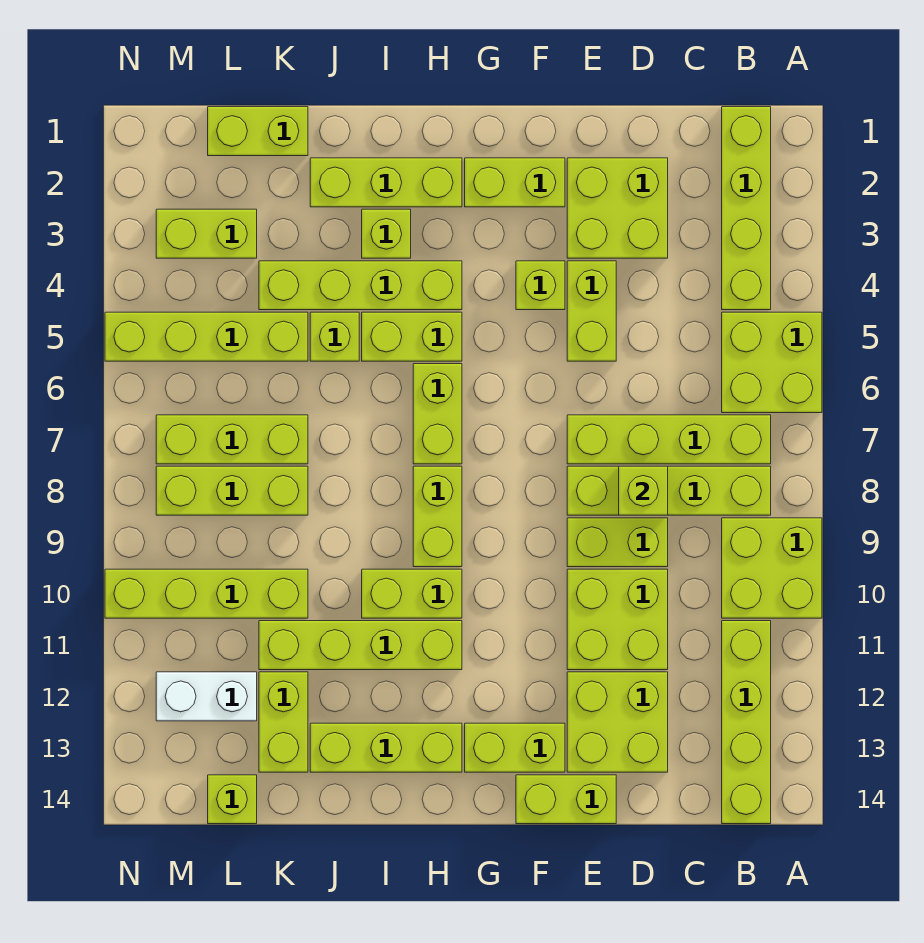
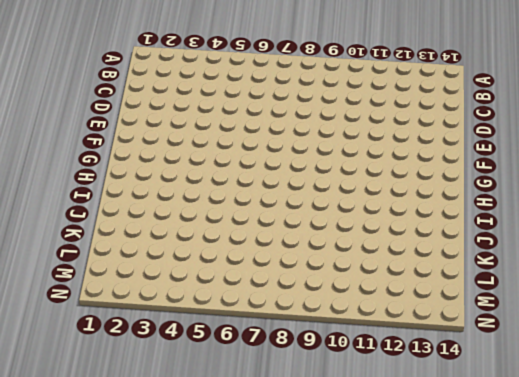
none -> lime 2x2 brick [722,312,822,413]
none -> lime 2x2 brick [722,518,822,618]
none -> lime 1x4 brick [722,107,771,310]
none -> lime 1x4 brick [567,415,771,464]

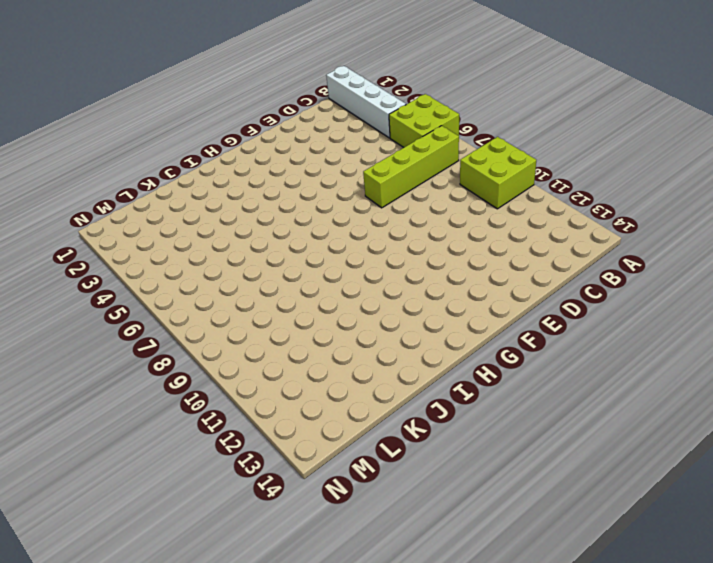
white 1x4 brick [326,66,406,138] -> lime 1x4 brick [722,107,771,310]
none -> lime 1x4 brick [567,466,771,515]
none -> lime 1x4 brick [722,621,771,824]
none -> lime 2x2 brick [567,158,668,258]
none -> lime 1x2 brick [567,518,668,567]

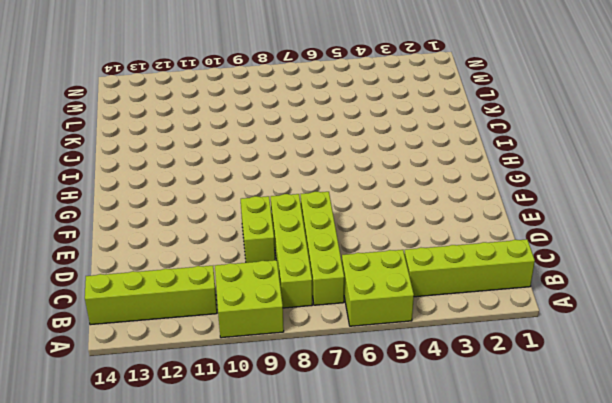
none -> lime 2x2 brick [567,158,668,258]
none -> lime 2x2 brick [567,569,668,670]
none -> lime 2x2 brick [567,672,668,772]
none -> lime 1x2 brick [567,261,616,361]

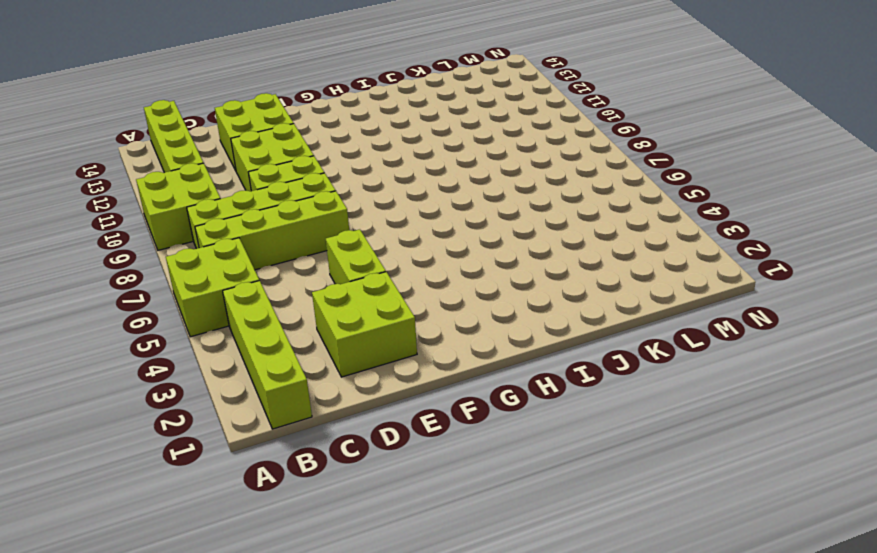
none -> lime 1x2 brick [516,775,616,824]
none -> lime 1x2 brick [465,158,565,207]
none -> lime 1x1 brick [516,261,565,310]
none -> lime 1x2 brick [465,723,565,772]

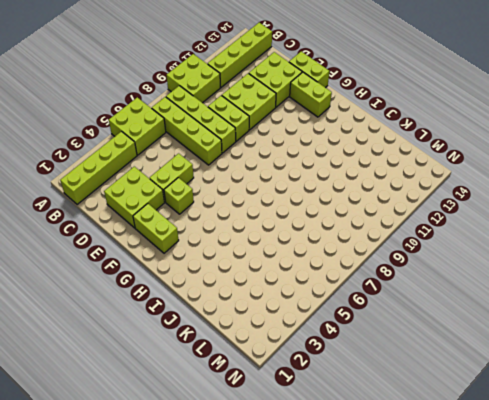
none -> lime 1x3 brick [310,158,462,207]
none -> lime 1x4 brick [259,261,462,310]
none -> lime 1x2 brick [362,312,462,361]
none -> lime 1x2 brick [413,364,462,464]

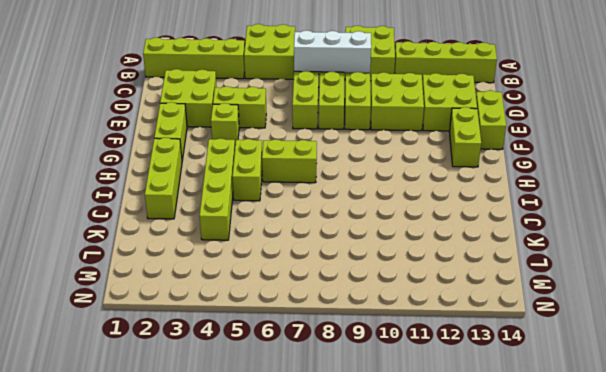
white 1x3 brick [294,30,371,73] -> none
none -> lime 1x2 brick [413,466,462,567]
none -> lime 1x2 brick [362,569,462,618]
none -> lime 1x4 brick [259,621,462,670]
none -> lime 1x3 brick [310,723,462,772]

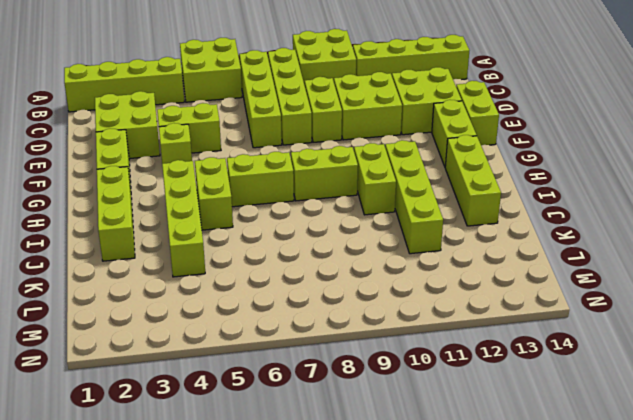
none -> lime 1x1 brick [362,209,411,258]
none -> lime 1x1 brick [310,312,359,361]
none -> lime 1x2 brick [208,107,308,156]
none -> lime 1x4 brick [105,312,308,361]

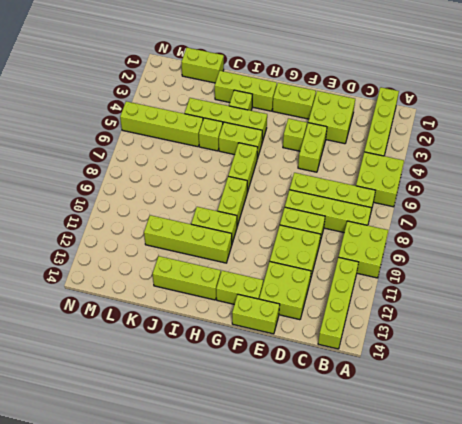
none -> lime 1x3 brick [156,415,308,464]
none -> lime 1x3 brick [156,466,308,515]
none -> lime 1x4 brick [105,569,308,618]
none -> lime 1x2 brick [259,672,308,772]

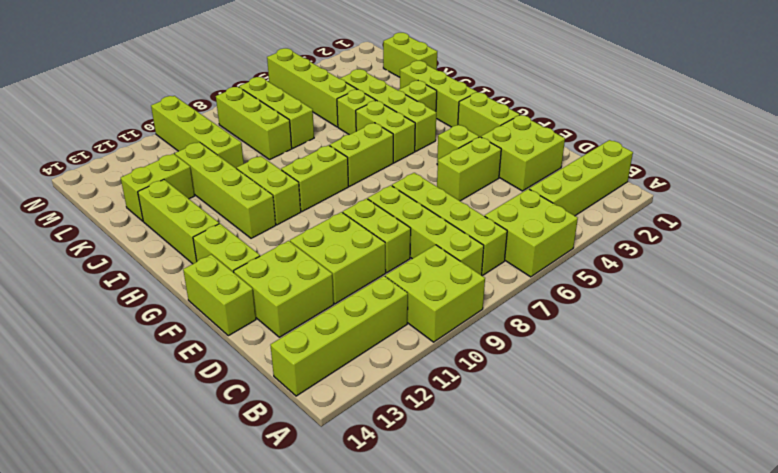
none -> lime 1x2 brick [156,209,257,258]
none -> white 1x2 brick [156,672,257,721]
none -> lime 1x1 brick [208,775,257,824]
none -> lime 1x1 brick [619,466,668,515]

